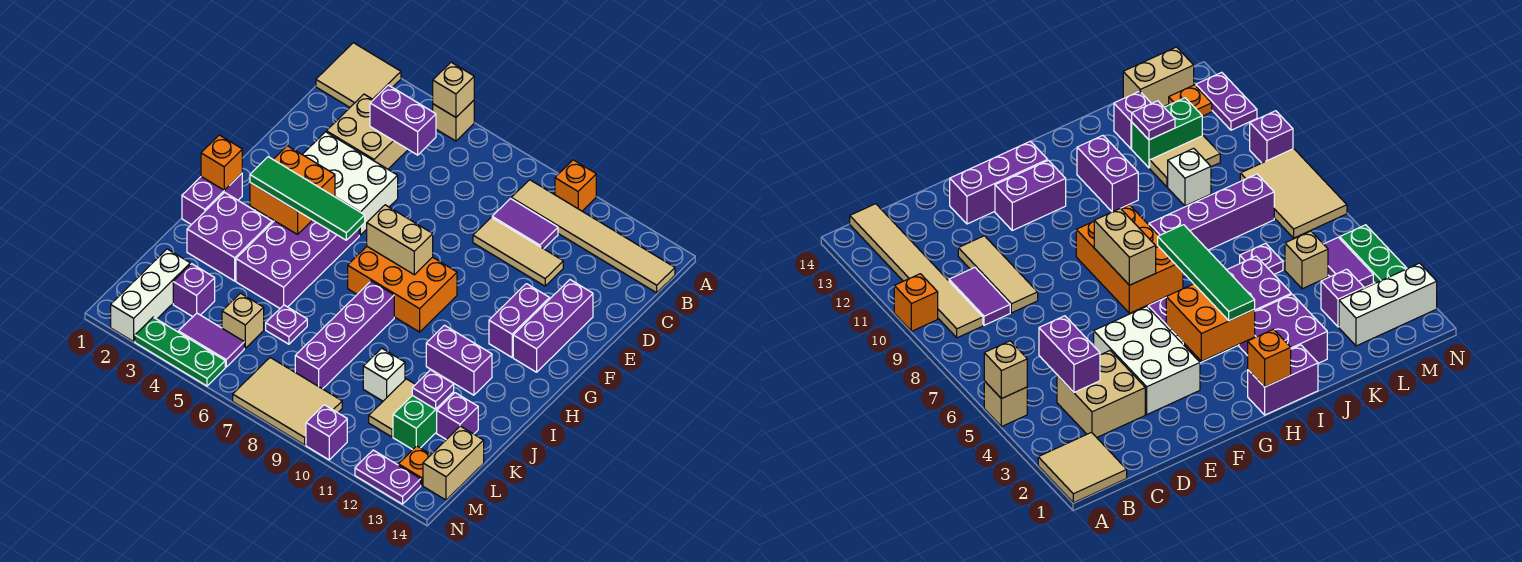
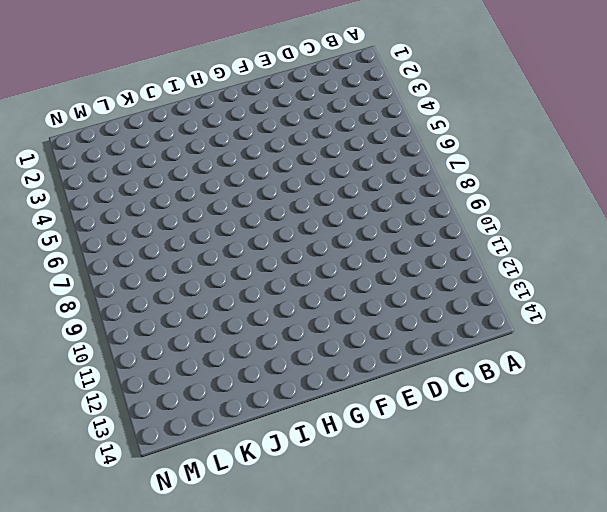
none -> tan 2x2 tile [316,43,401,107]
none -> tan 1x1 brick [433,100,474,141]
none -> orange 1x1 brick [555,160,596,211]
none -> tan 1x6 tile [511,180,675,293]

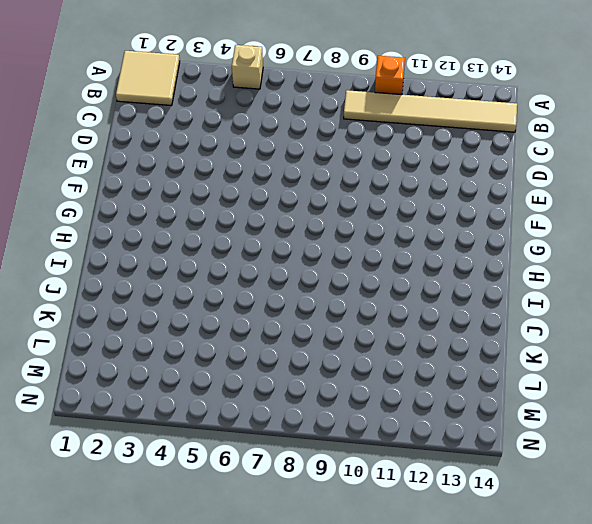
none -> tan 2x2 brick [326,94,408,169]
none -> purple 1x2 tile [492,199,558,249]
none -> tan 1x3 tile [473,217,563,286]
none -> white 2x3 brick [302,132,398,235]

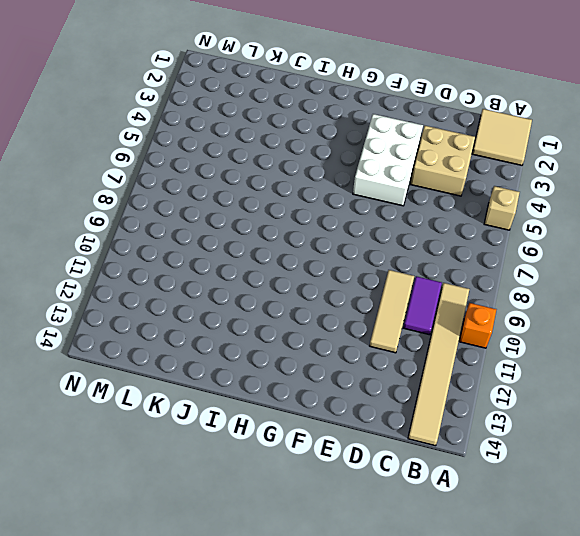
none -> purple 1x3 brick [513,280,593,372]
none -> purple 1x2 brick [489,284,550,357]
none -> purple 2x4 brick [236,220,359,308]
none -> orange 2x3 brick [348,247,457,332]

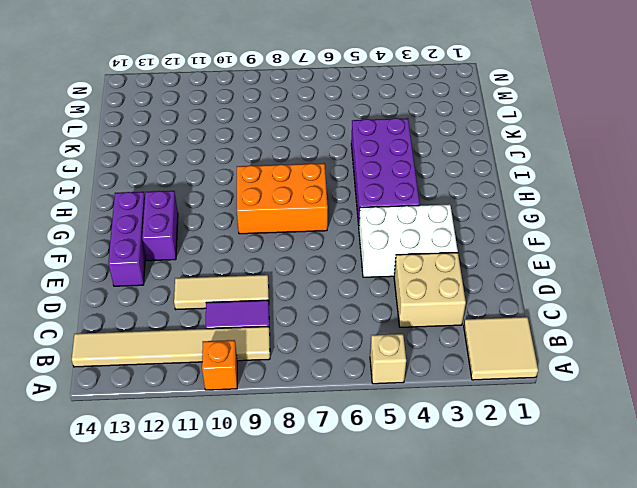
none -> purple 1x2 brick [182,173,242,225]
none -> purple 2x2 brick [187,192,272,281]
none -> purple 1x4 brick [295,281,394,389]
none -> purple 1x2 brick [426,325,492,395]

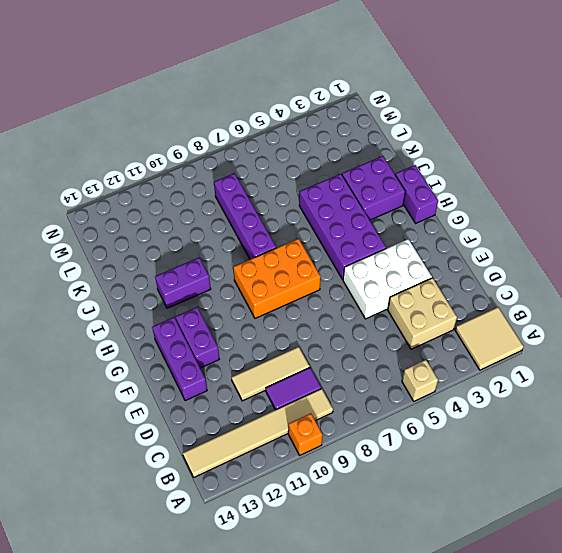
none -> purple 1x1 plate [266,305,307,344]
none -> white 1x1 brick [363,348,405,401]
none -> tan 1x2 tile [369,379,416,437]
none -> green 1x2 brick [393,392,454,450]

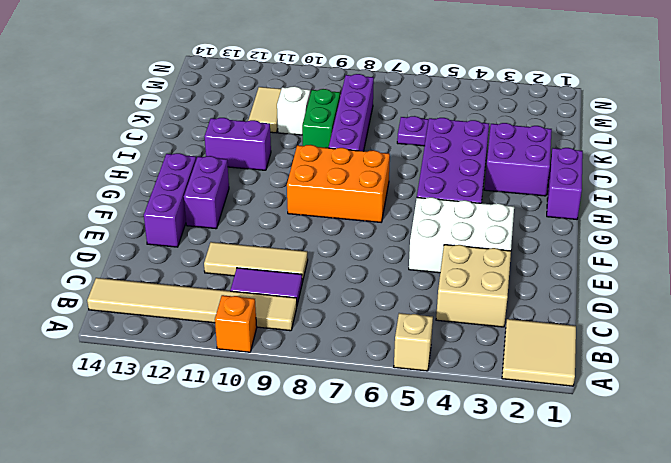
green 1x2 brick [302,89,340,148] -> green 1x2 brick moved to [393,392,454,450]
none -> purple 1x1 brick [437,393,478,440]
none -> white 1x3 brick [111,249,190,342]
none -> purple 1x1 brick [173,264,215,317]
none -> tan 1x1 brick [222,293,264,348]

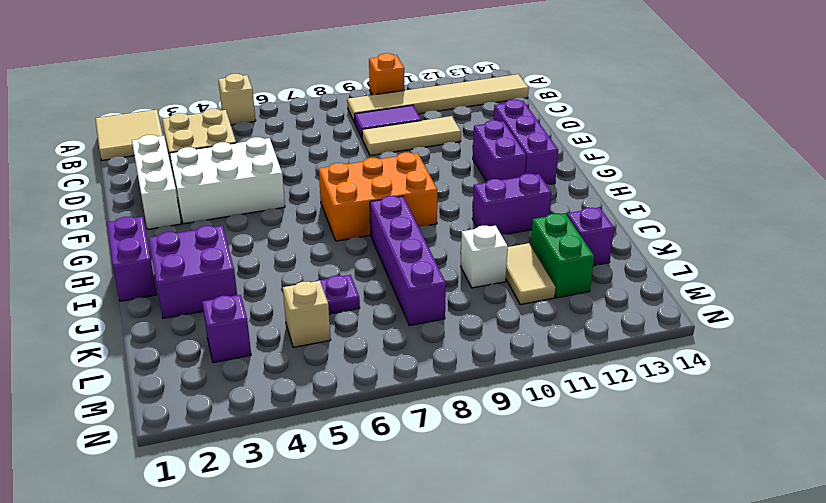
white 1x3 brick [132,135,181,229] -> white 1x3 brick moved to [111,249,190,342]
none -> purple 2x4 brick [236,220,359,308]
none -> tan 1x2 brick [423,426,484,500]
none -> purple 1x2 tile [179,313,244,367]
none -> tan 2x3 tile [233,358,342,445]

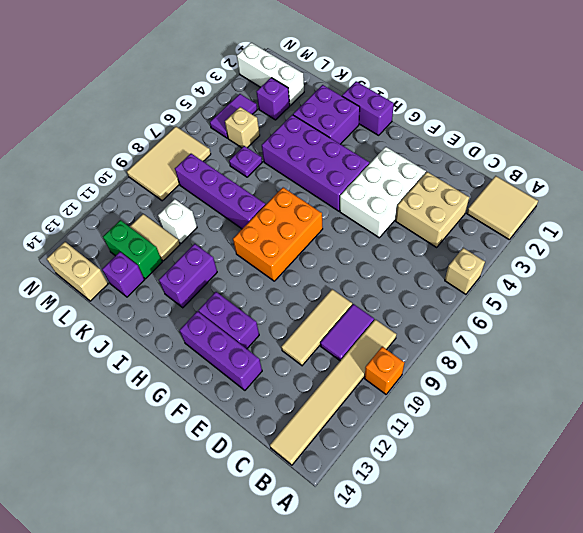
none -> orange 1x1 plate [398,446,431,485]
none -> green 1x3 plate [135,317,225,386]
none -> purple 1x1 brick [306,405,347,460]
none -> purple 1x2 plate [355,450,421,504]

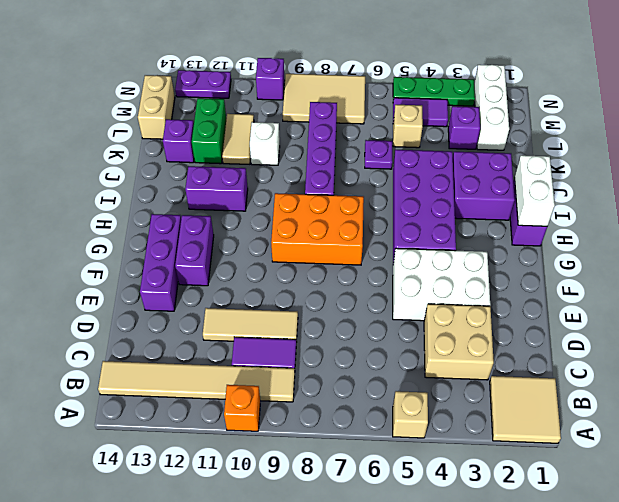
white 1x2 brick [515,155,555,226] -> orange 1x1 brick [201,135,242,190]
none -> orange 1x1 plate [398,446,431,485]
none -> tan 1x1 brick [433,62,474,117]
none -> purple 1x2 brick [370,85,436,155]
none -> orange 2x2 brick [250,146,335,234]

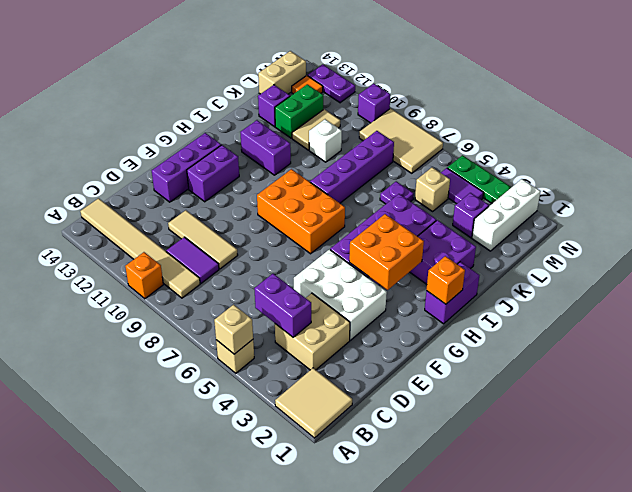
orange 1x1 tile [292,76,323,94] -> orange 1x1 plate [398,446,431,485]
none -> tan 1x2 brick [367,205,433,275]
none -> purple 1x1 plate [412,370,454,409]
none -> green 1x4 tile [250,157,365,240]

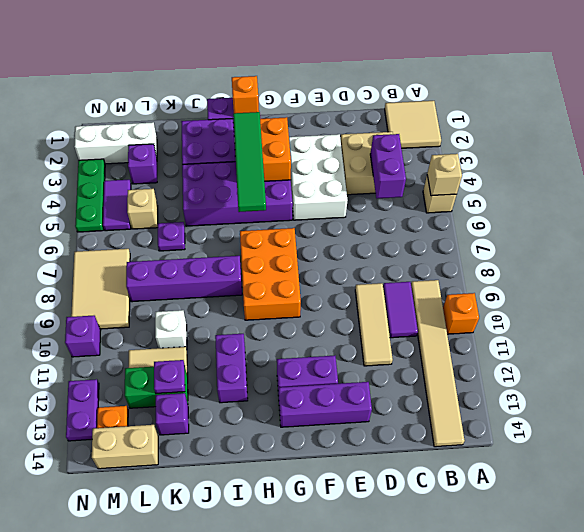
none -> tan 1x2 brick [367,205,433,275]

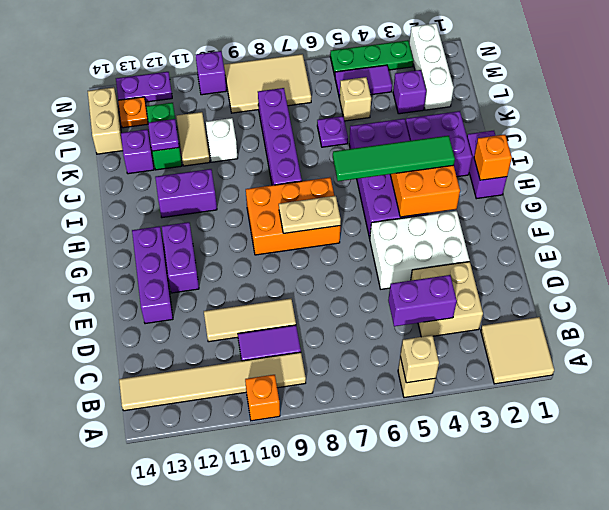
tan 1x2 plate [279,196,341,233] -> tan 1x2 brick [367,205,433,275]

